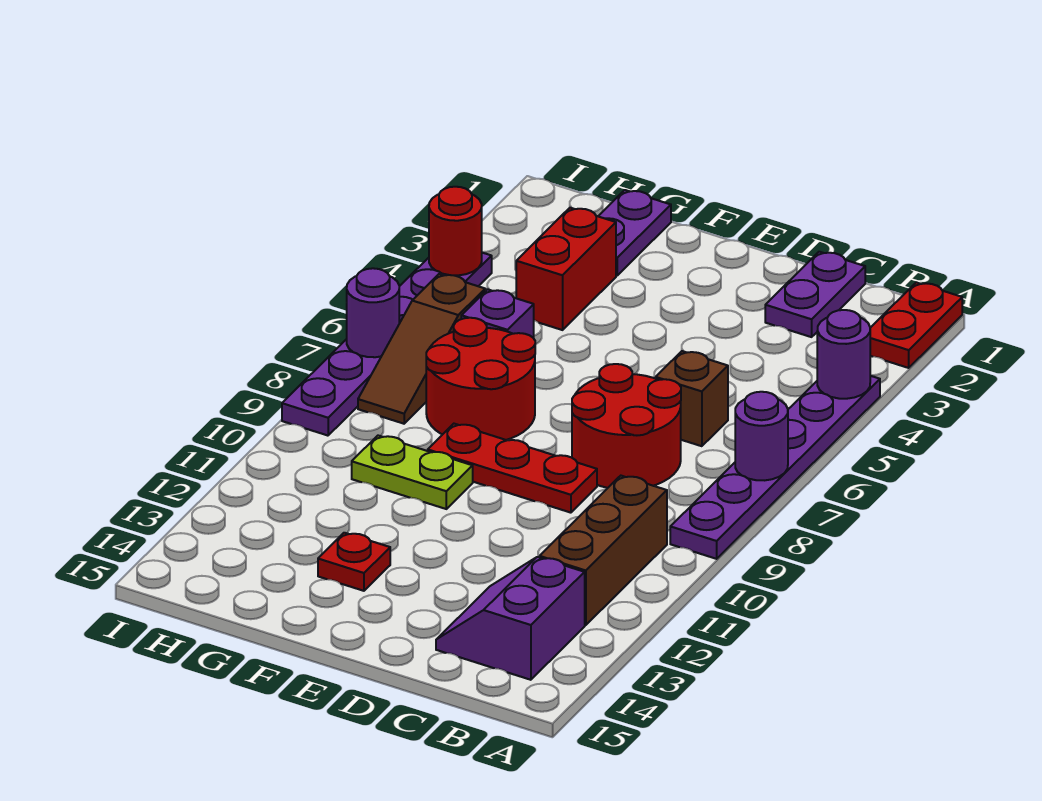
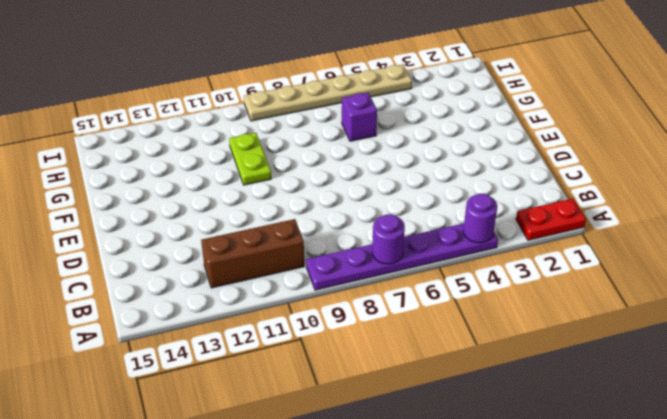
tan 1x6 plate [244,64,412,121] -> purple 1x6 plate [282,253,492,436]
none -> purple 2x2 slope [436,557,585,680]
none -> purple 1x2 plate [765,252,865,337]
none -> brown 1x1 brick [656,351,728,446]

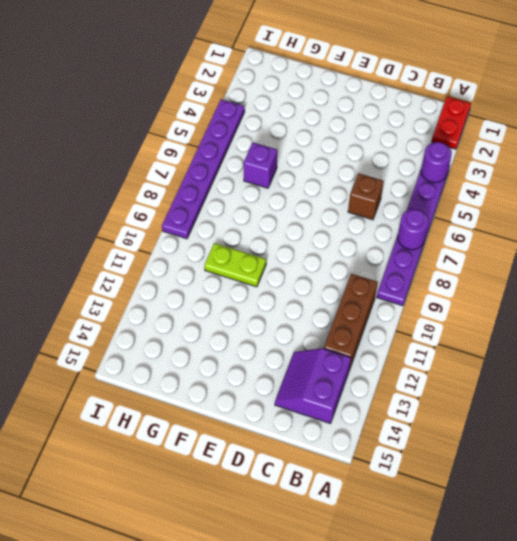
none -> purple 1x2 plate [765,252,865,337]
none -> red 2x2 round brick [572,364,681,488]
none -> red 1x3 plate [428,424,597,513]

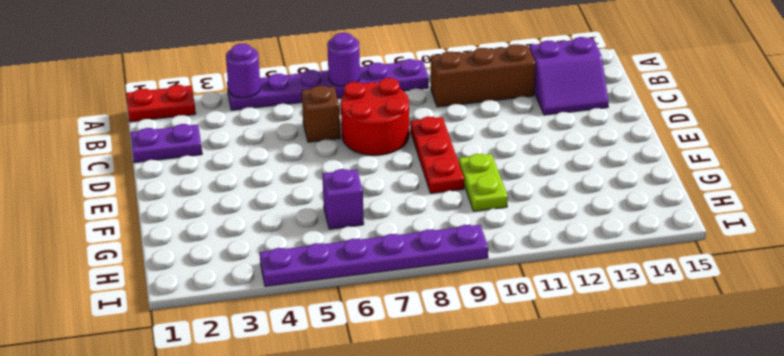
none -> red 2x2 round brick [426,318,535,440]
none -> red 1x1 plate [318,533,390,591]
none -> purple 1x2 plate [598,190,671,275]

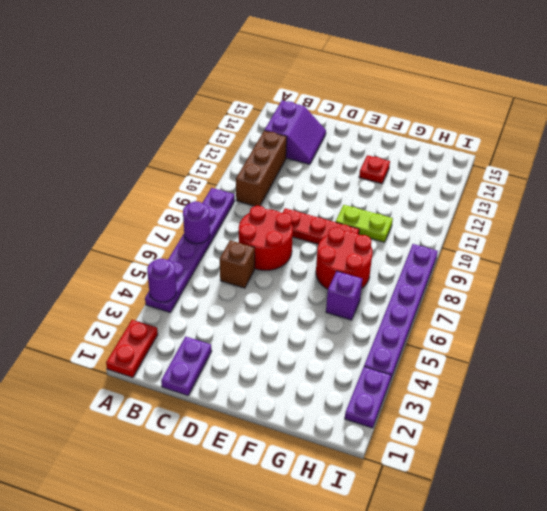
purple 1x2 plate [345,367,391,428] -> purple 1x2 plate moved to [598,190,671,275]
none -> red 1x2 brick [516,208,616,330]
none -> brown 1x3 slope [358,274,485,424]
none -> red 1x1 round brick [429,187,482,275]

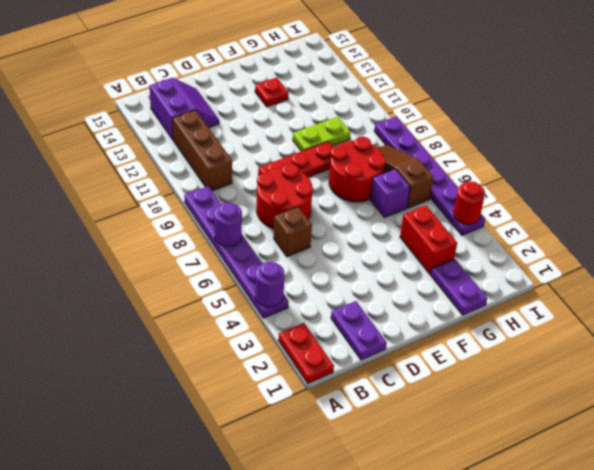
none -> purple 1x1 round brick [347,268,399,357]

